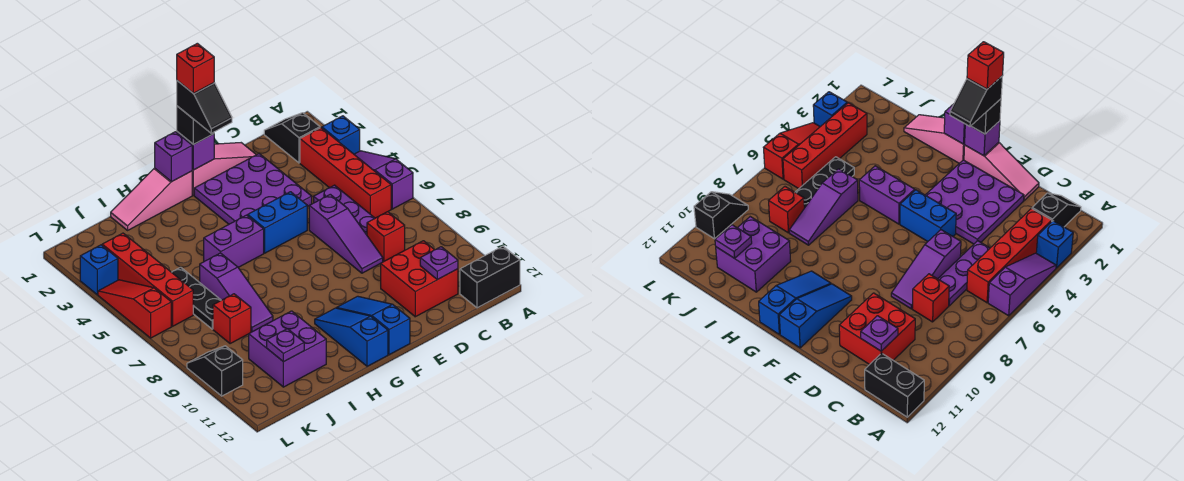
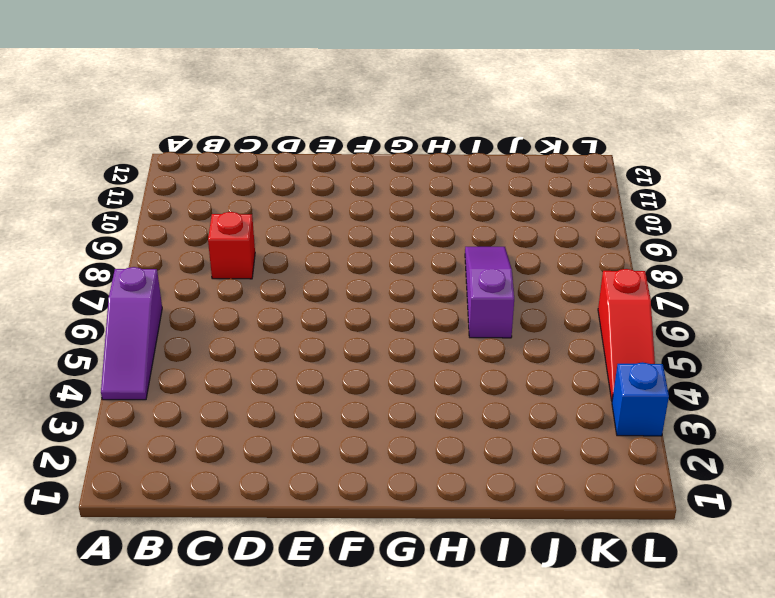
none -> blue 1x1 brick [322,116,360,154]
none -> black 1x2 brick [460,246,520,308]
none -> black 1x2 slope [264,113,320,163]
none -> red 1x4 brick [300,128,391,218]

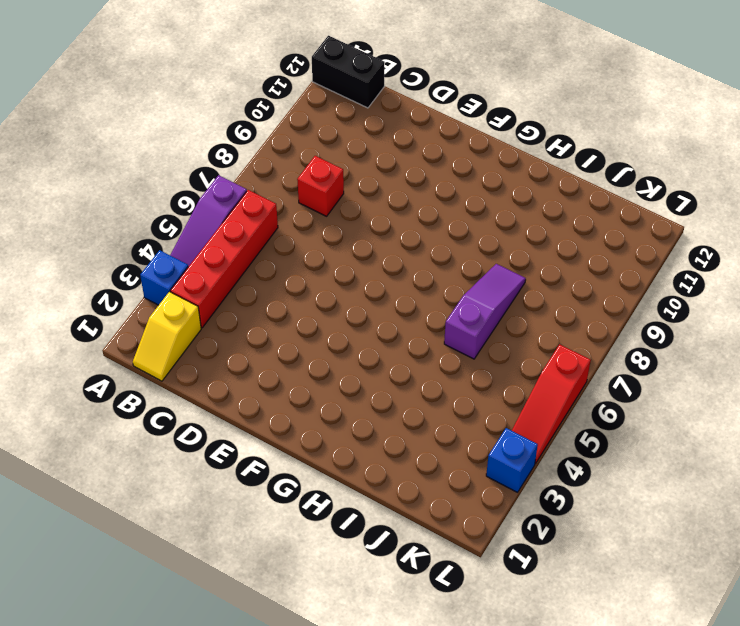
yellow 1x2 slope [133,292,201,381] -> black 1x2 slope [264,113,320,163]
none -> purple 1x3 plate [314,185,375,235]
none -> red 2x2 brick [381,241,458,317]
none -> pink 1x3 slope [192,143,256,195]
none -> purple 3x3 plate [194,154,312,224]

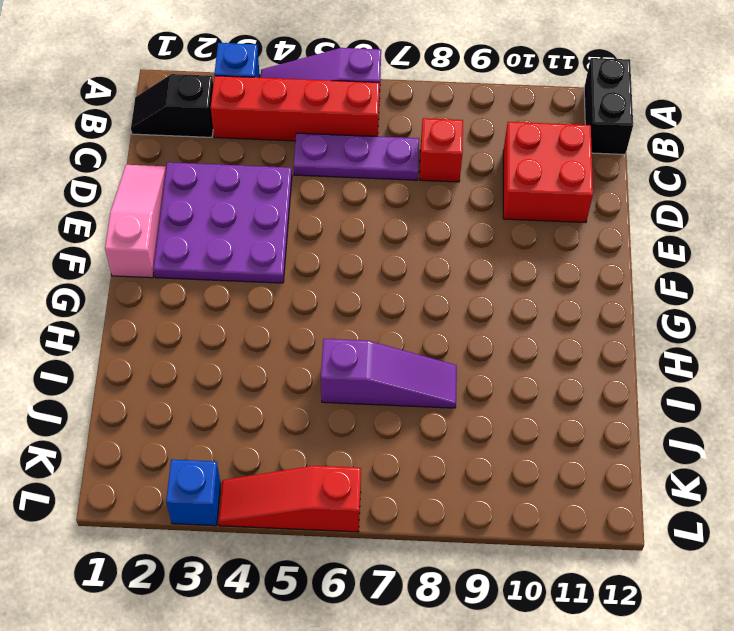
none -> purple 1x3 slope [309,194,383,273]
none -> blue 1x2 brick [248,192,307,253]
none -> blue 1x3 slope [337,296,410,355]
none -> pink 1x3 slope [111,168,192,230]

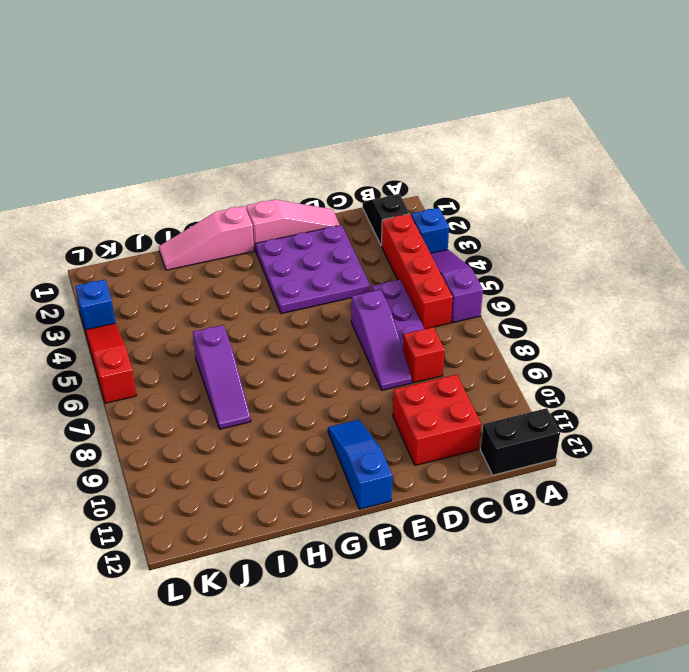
none -> blue 1x2 brick [248,192,307,253]
none -> purple 1x2 brick [204,215,264,267]
none -> blue 1x3 slope [315,308,388,366]
none -> purple 2x2 brick [249,311,326,387]

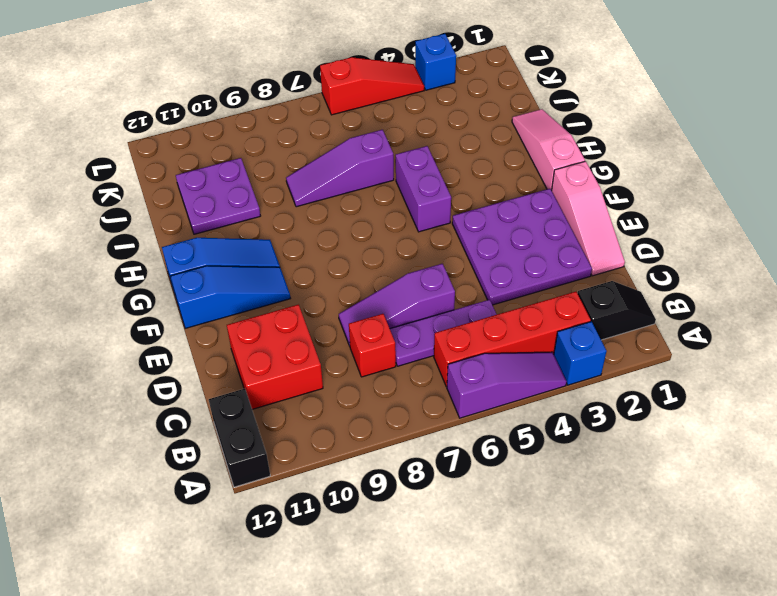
purple 2x2 plate [176,158,260,234] -> purple 2x2 brick [249,311,326,387]
none -> blue 1x2 brick [248,192,307,253]
none -> black 1x3 plate [172,267,221,329]
none -> red 1x1 brick [213,294,251,344]
none -> red 1x4 brick [102,233,193,326]

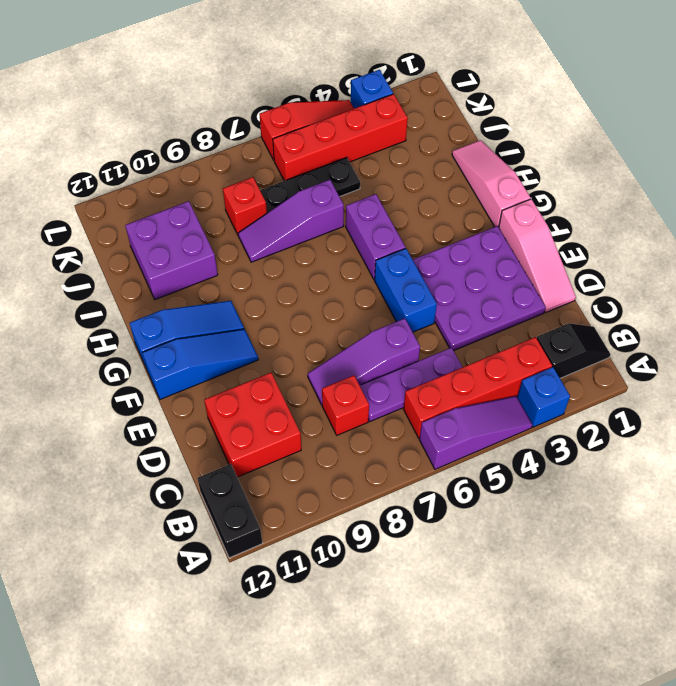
none -> black 1x2 slope [187,346,243,396]
none -> purple 1x1 plate [420,247,458,280]
none -> purple 1x1 brick [177,132,214,170]
none -> purple 1x1 brick [155,132,192,182]

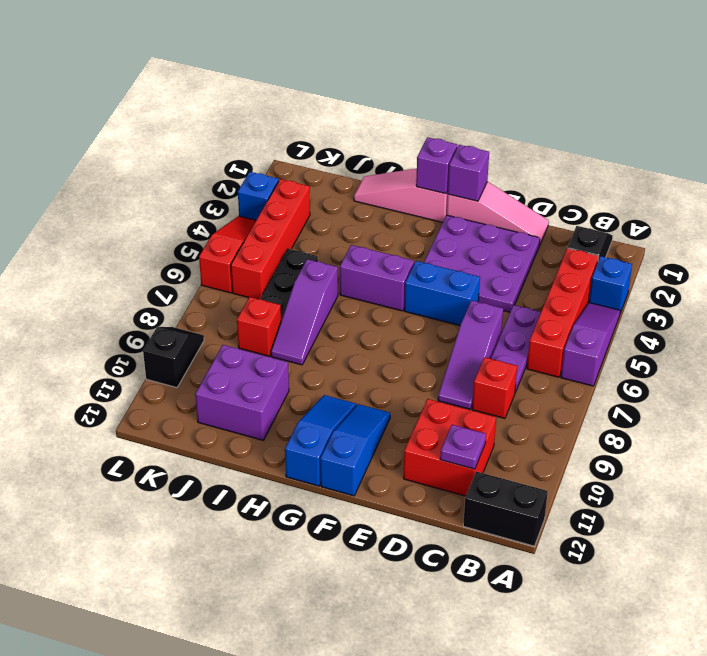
none -> purple 1x1 plate [267,329,304,362]
none -> black 1x1 brick [177,106,214,145]
none -> black 1x2 slope [177,81,232,133]
none -> red 1x1 brick [177,43,214,93]

